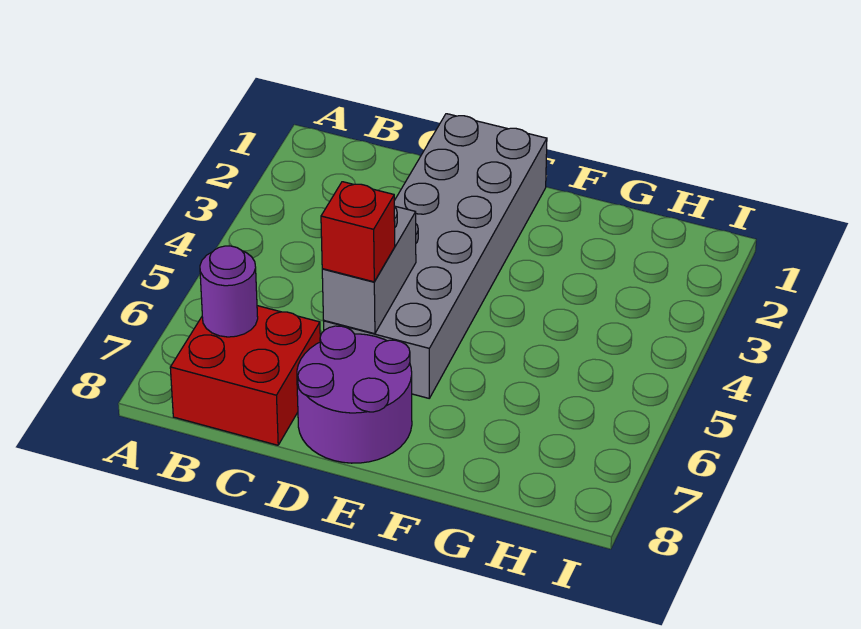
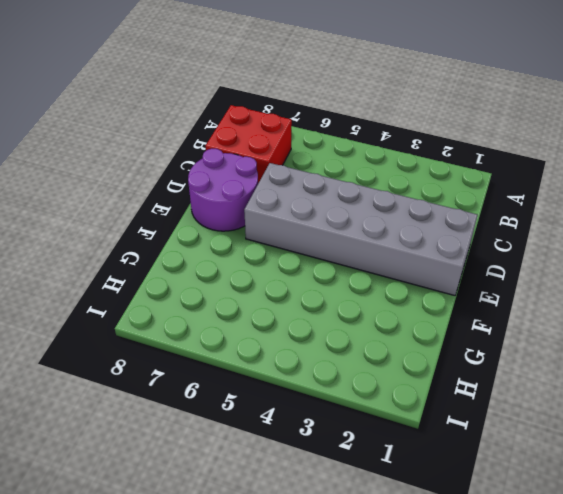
none -> purple 1x1 round brick [200,246,258,337]
none -> grey 1x2 brick [322,206,416,334]

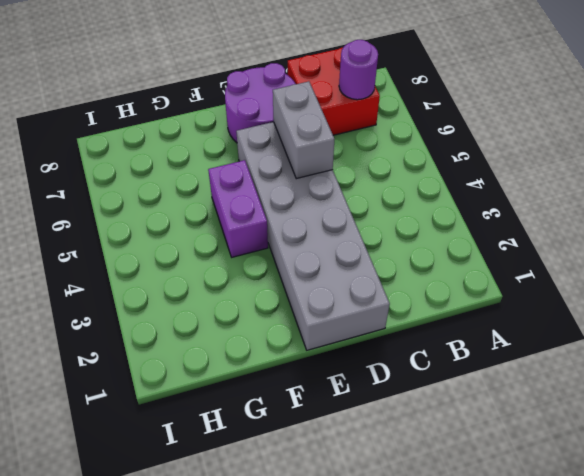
purple 1x2 brick [208,160,268,257] -> none
none -> red 1x1 brick [321,182,395,282]

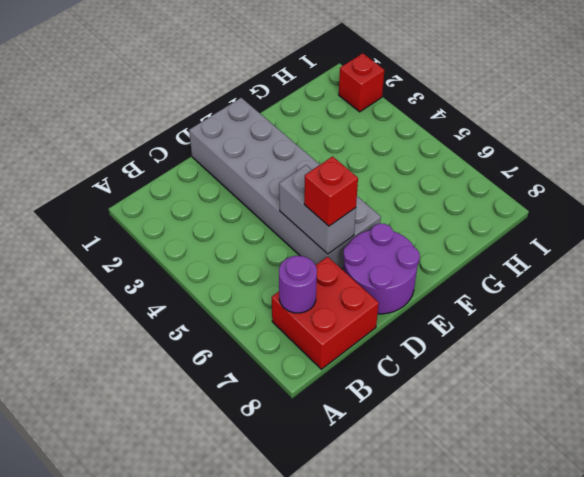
red 1x1 brick [339,53,384,112] -> none

